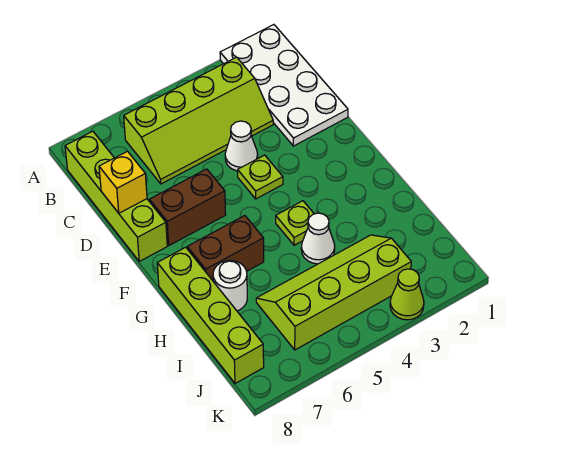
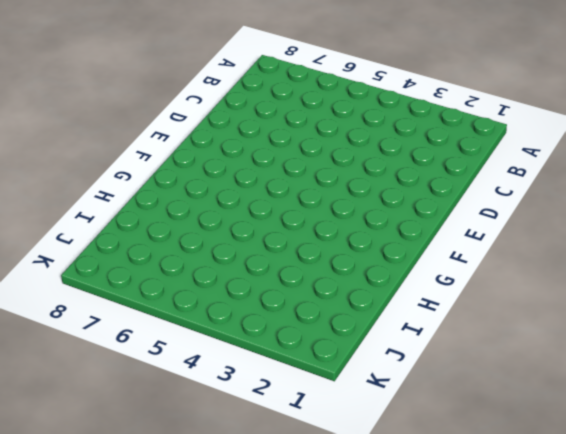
none -> white 2x4 plate [220,25,348,146]
none -> lime 2x4 slope [124,57,273,184]
none -> lime 1x4 brick [65,131,167,261]

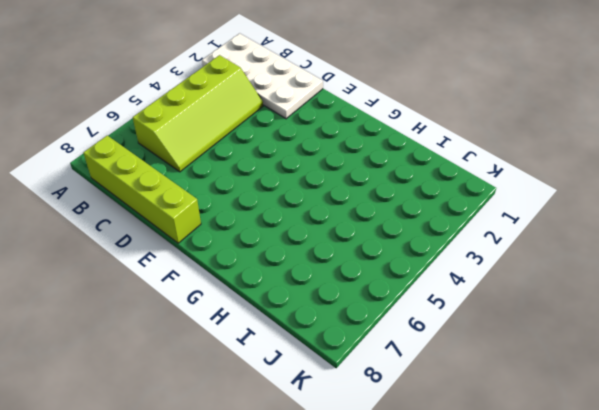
none -> white 1x1 cone [225,121,258,171]
none -> lime 1x1 plate [238,155,283,199]
none -> brown 1x2 brick [149,169,226,245]

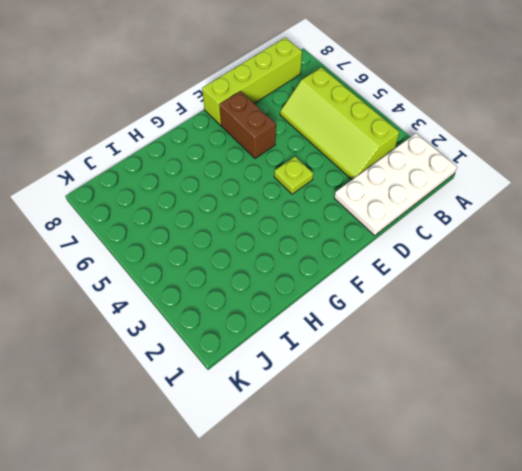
none -> white 1x1 cone [225,121,258,171]
none -> lime 1x1 plate [276,201,314,245]
none -> brown 1x2 brick [187,216,264,281]

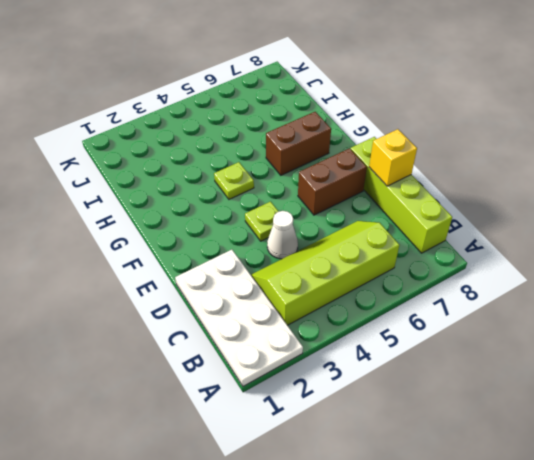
none -> lime 1x4 brick [157,247,264,383]
none -> white 1x1 cone [301,213,335,264]
none -> white 1x1 round brick [213,260,247,311]

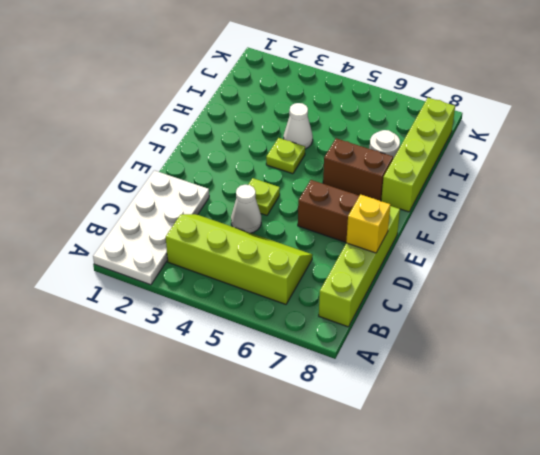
none -> lime 2x4 slope [256,235,411,350]
none -> lime 1x1 cone [390,269,424,320]

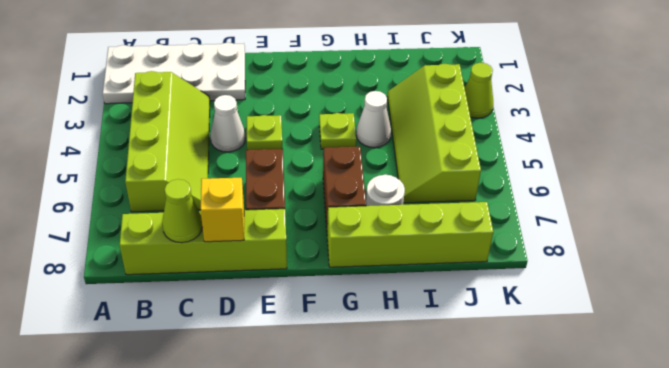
lime 1x1 cone [162,179,202,243] -> none

